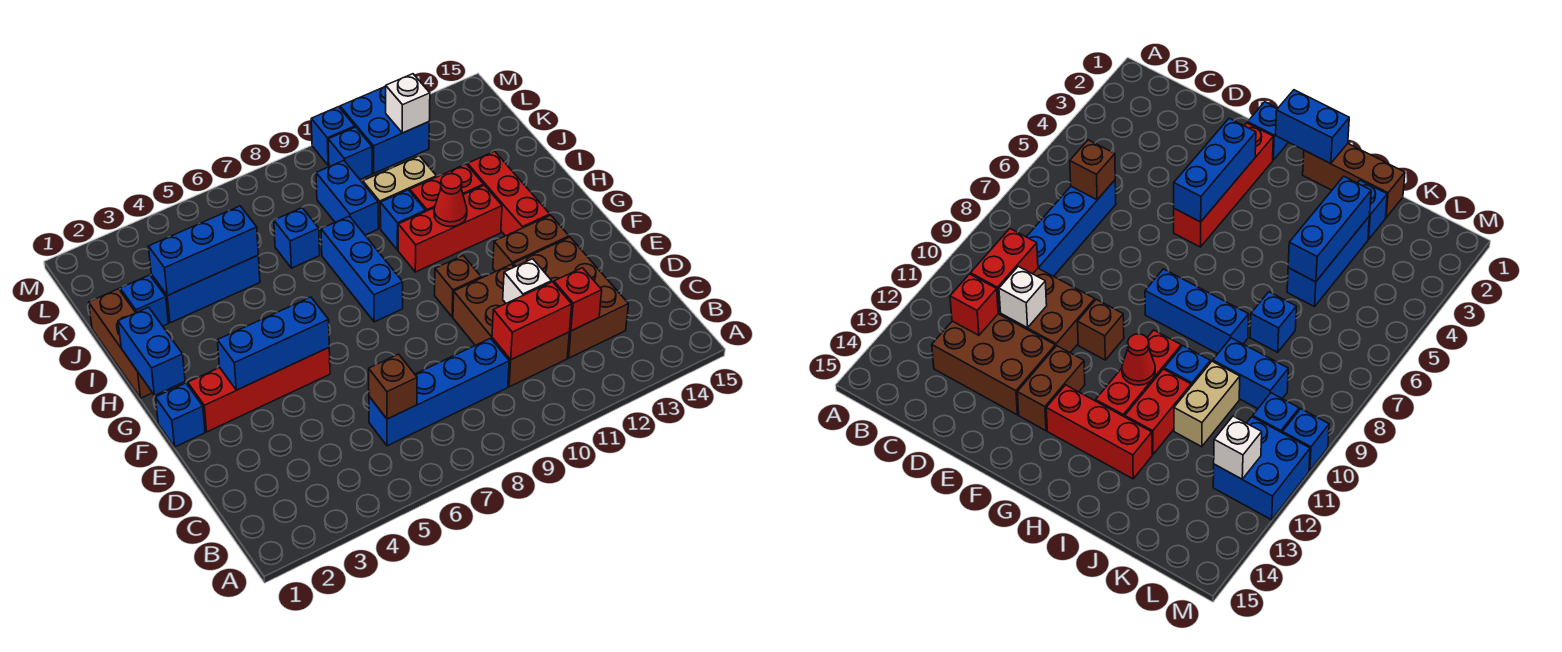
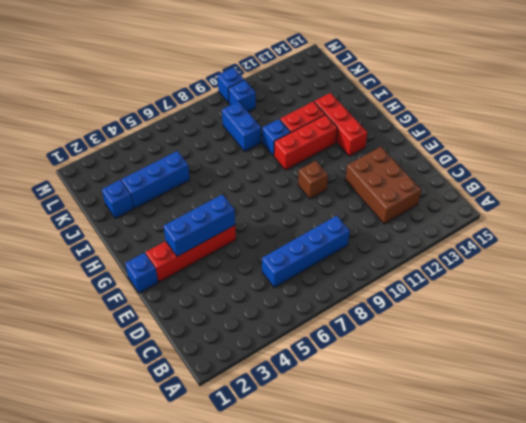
none -> brown 2x3 brick [453,264,569,387]
none -> brown 1x2 brick [493,215,569,272]
none -> blue 1x3 brick [321,216,403,322]
none -> brown 1x3 brick [89,289,152,398]

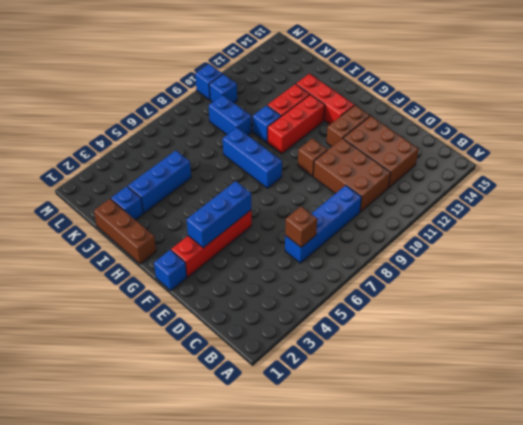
none -> blue 1x1 brick [274,208,320,268]
none -> tan 1x2 brick [363,156,437,228]
none -> blue 2x2 brick [340,86,429,173]
none -> red 1x2 brick [492,282,572,360]

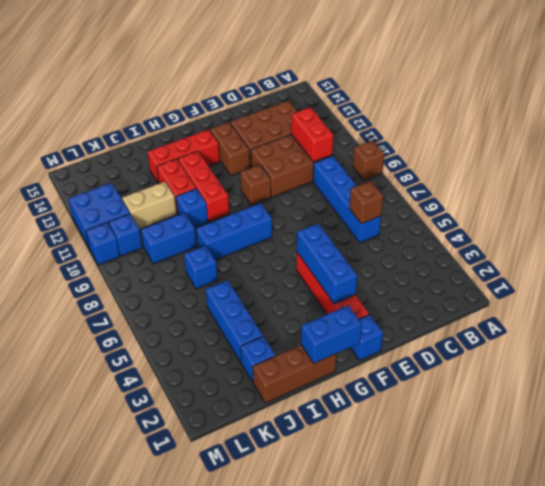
brown 1x1 brick [353,140,384,180] -> none
tan 1x2 brick [122,182,177,229] -> tan 1x2 brick turned to [363,156,437,228]
none -> red 1x1 brick [554,268,602,331]
none -> white 1x1 brick [503,259,552,303]
none -> red 1x1 cone [434,174,467,227]
none -> blue 1x3 brick [149,206,258,296]

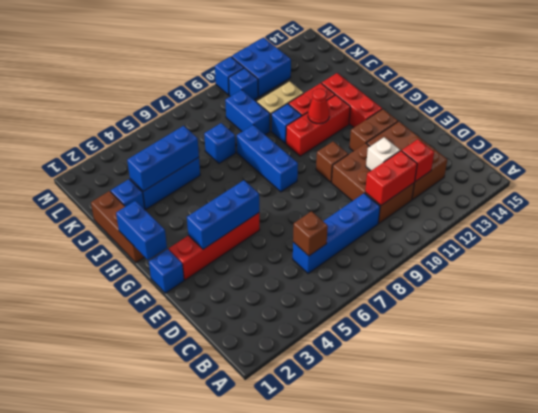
none -> white 1x1 brick [386,74,430,133]

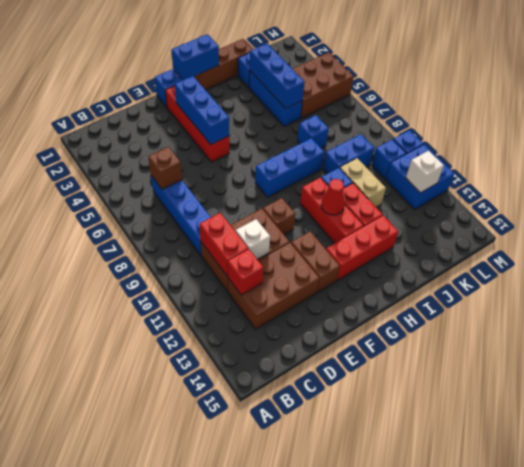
brown 2x3 brick [293,52,354,118] -> none

